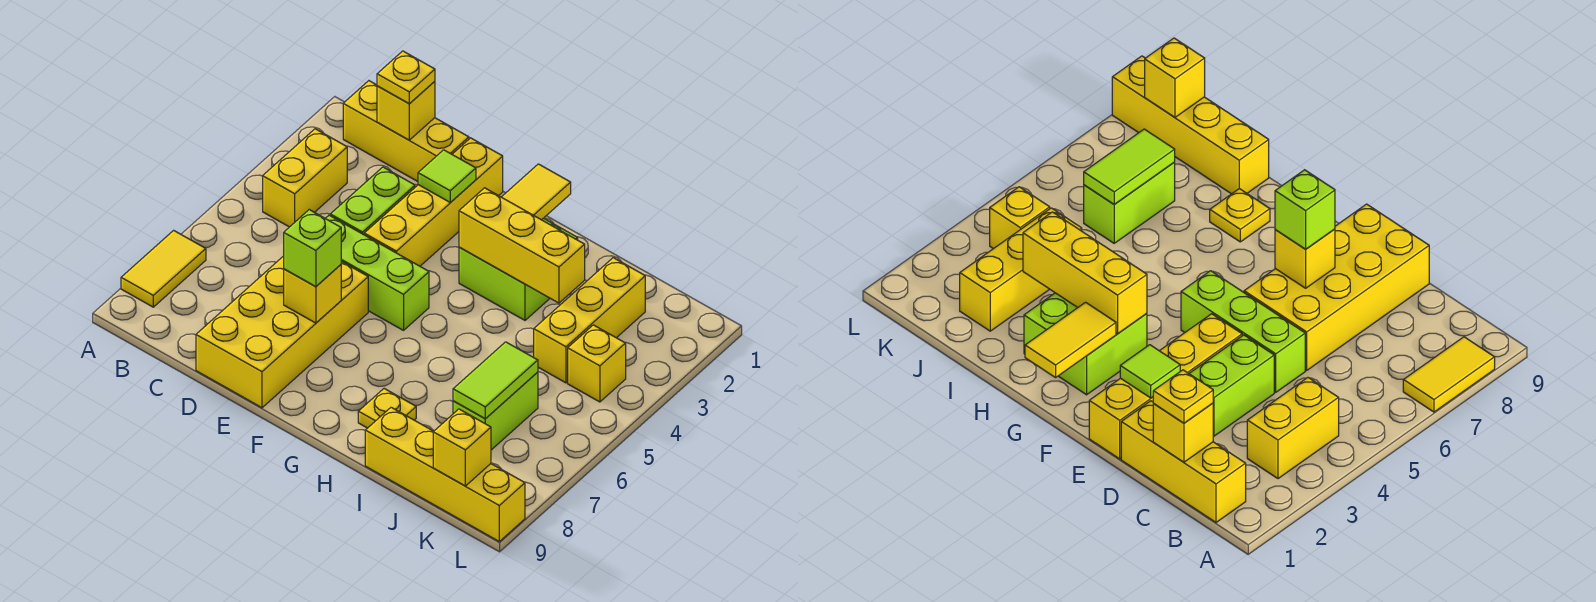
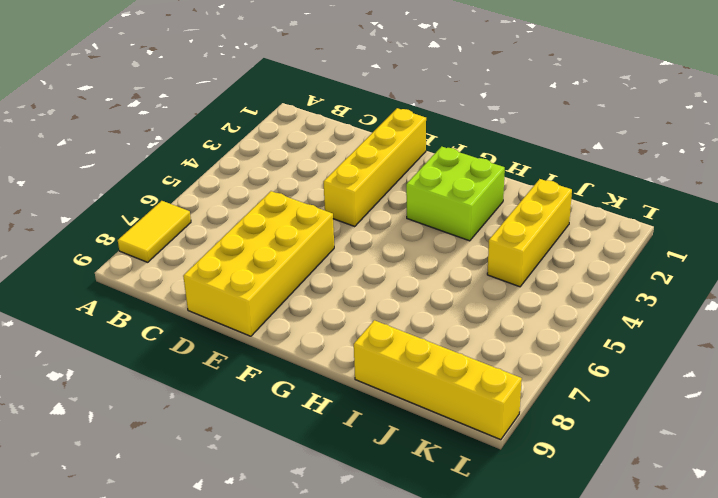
none -> yellow 1x3 brick [343,81,469,181]
none -> yellow 1x2 brick [263,129,347,227]
none -> lime 1x2 brick [330,167,415,235]

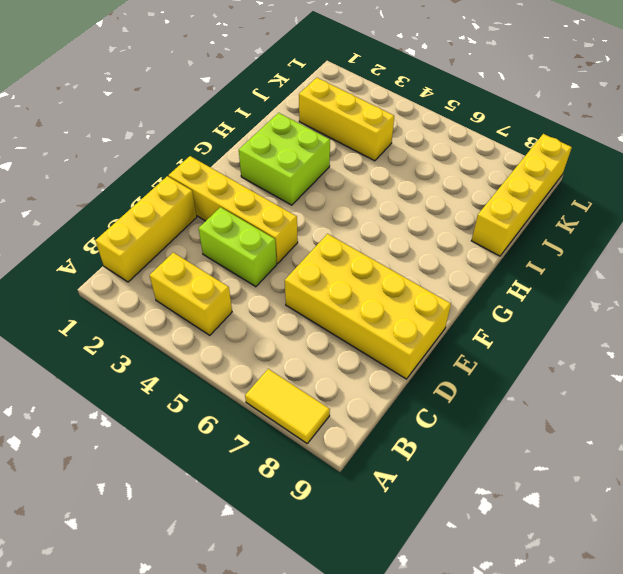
none -> lime 1x3 brick [325,215,429,330]
none -> yellow 1x1 plate [358,389,416,428]
none -> lime 1x2 brick [453,372,538,450]

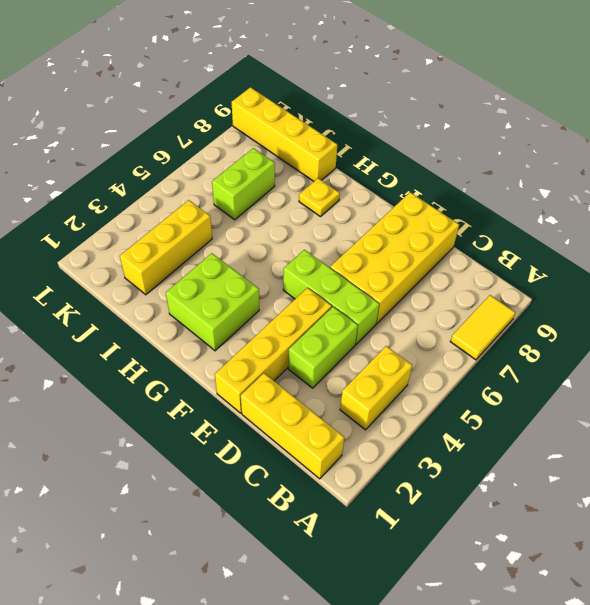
none -> yellow 1x1 brick [568,325,626,402]
none -> yellow 1x1 brick [377,81,435,140]
none -> lime 1x1 tile [418,150,476,203]

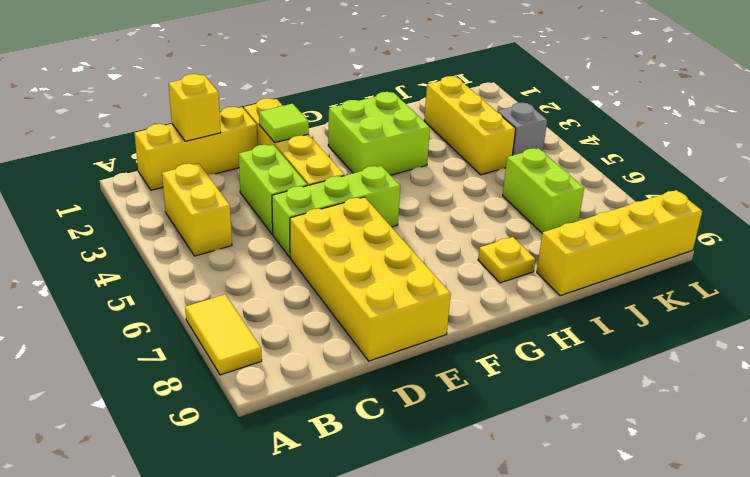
grey 1x1 brick [497,103,547,155] -> yellow 1x1 brick [568,325,626,402]
none -> yellow 1x1 brick [284,265,341,323]
none -> yellow 1x2 tile [502,164,571,220]
none -> yellow 1x3 brick [459,188,585,303]

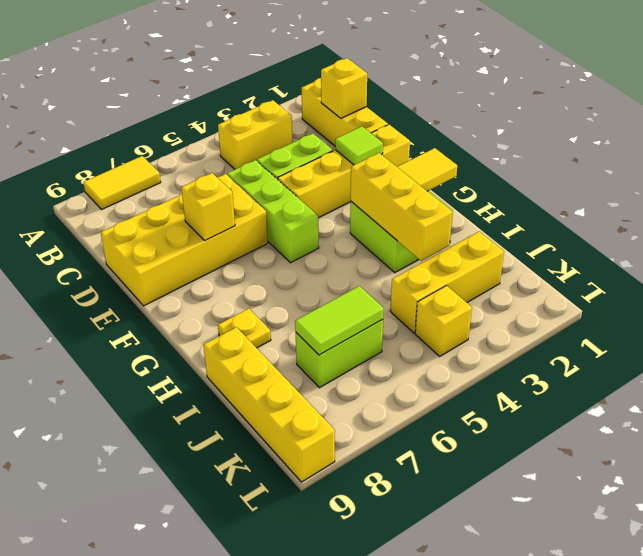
none -> yellow 1x1 brick [433,409,491,486]
none -> yellow 1x1 plate [377,51,435,104]
none -> lime 1x1 brick [284,210,341,287]

